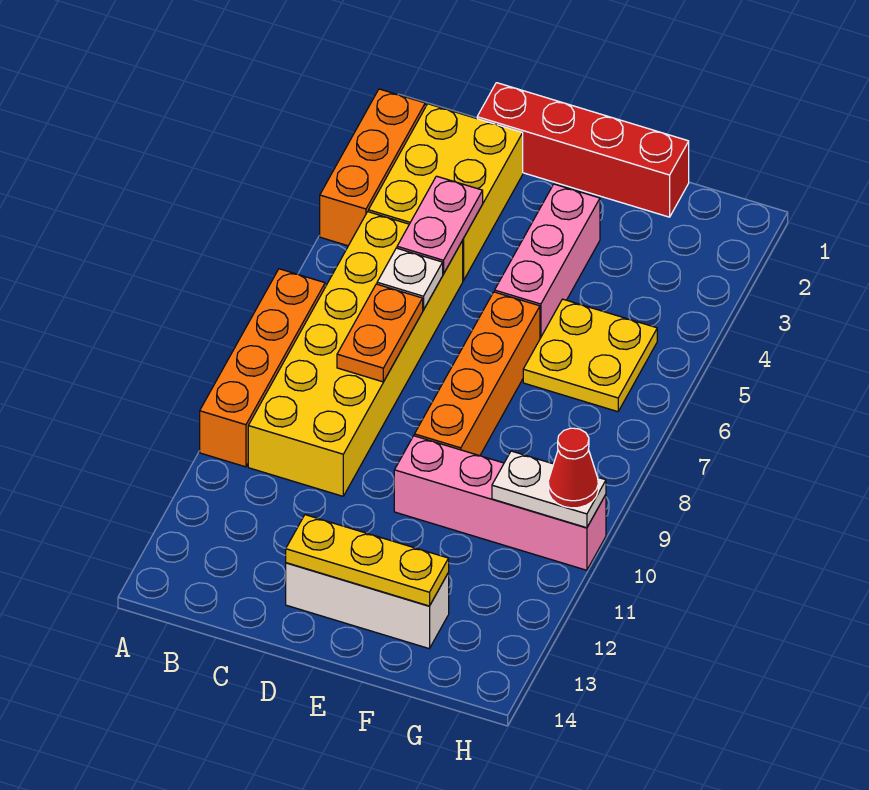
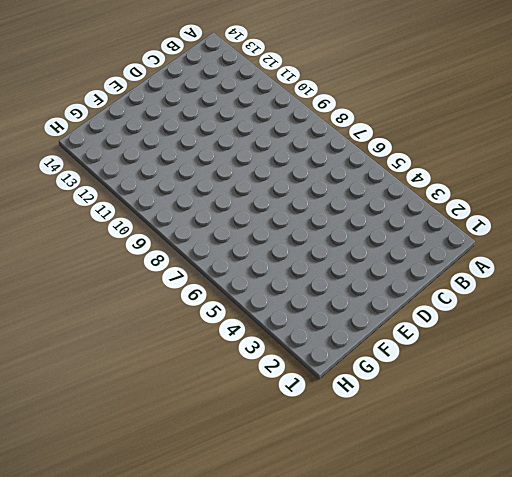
none -> orange 1x3 brick [320,89,425,246]
none -> orange 1x4 brick [200,269,325,467]
none -> yellow 2x3 brick [368,104,523,281]

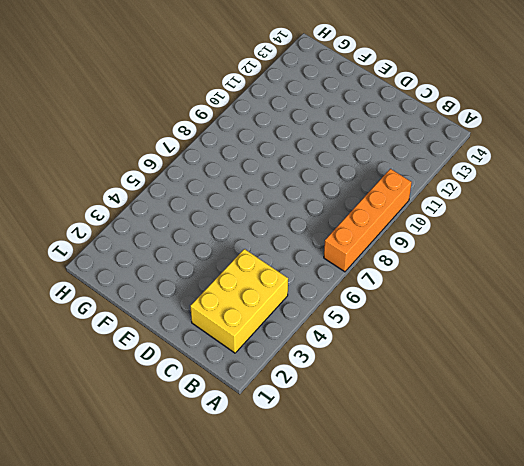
none -> orange 1x3 brick [320,89,425,246]
none -> yellow 2x6 brick [248,212,463,496]
none -> red 1x4 brick [477,83,689,217]

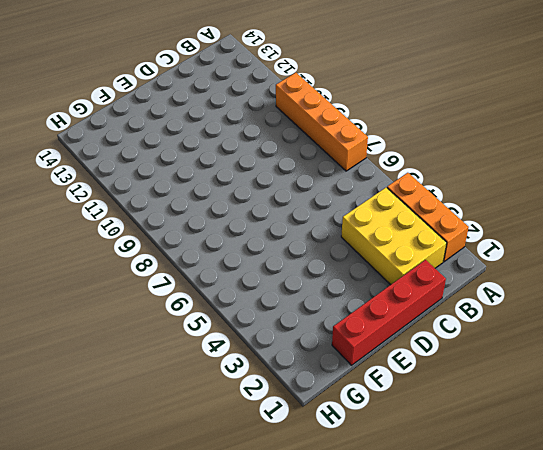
none -> yellow 2x6 brick [248,212,463,496]
none -> white 1x3 brick [286,563,449,649]
none -> pink 1x3 brick [495,184,600,338]

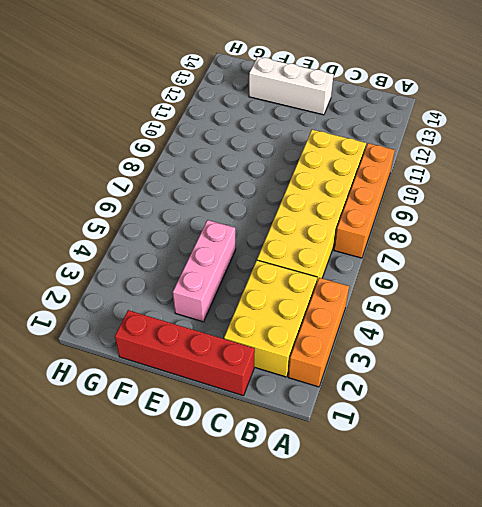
none -> orange 1x4 brick [414,292,540,456]
none -> pink 1x4 brick [394,436,606,570]
none -> yellow 2x2 plate [523,299,657,412]

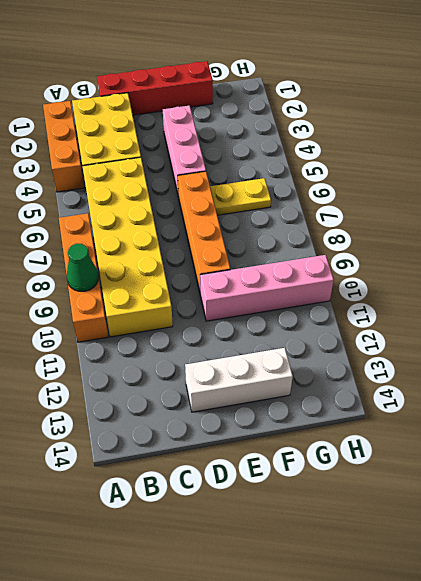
green 1x1 cone [67,243,99,291] -> none
yellow 1x2 plate [210,178,271,215] -> yellow 2x2 plate [523,299,657,412]
none -> pink 1x2 plate [397,176,483,274]
none -> white 1x1 plate [377,248,443,310]
none -> orange 1x2 plate [337,284,423,382]

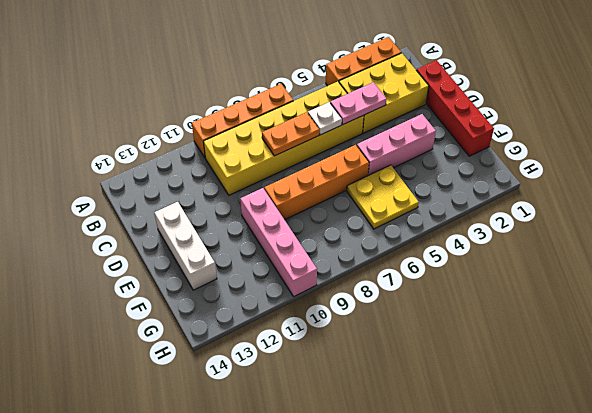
none -> yellow 1x3 plate [286,515,449,606]
none -> white 1x2 plate [492,451,606,528]
none -> red 1x1 cone [548,428,598,508]

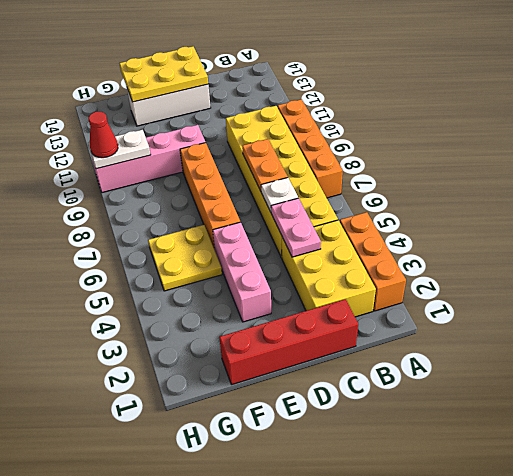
yellow 2x3 plate [119,46,208,102] -> yellow 1x3 plate [286,515,449,606]

